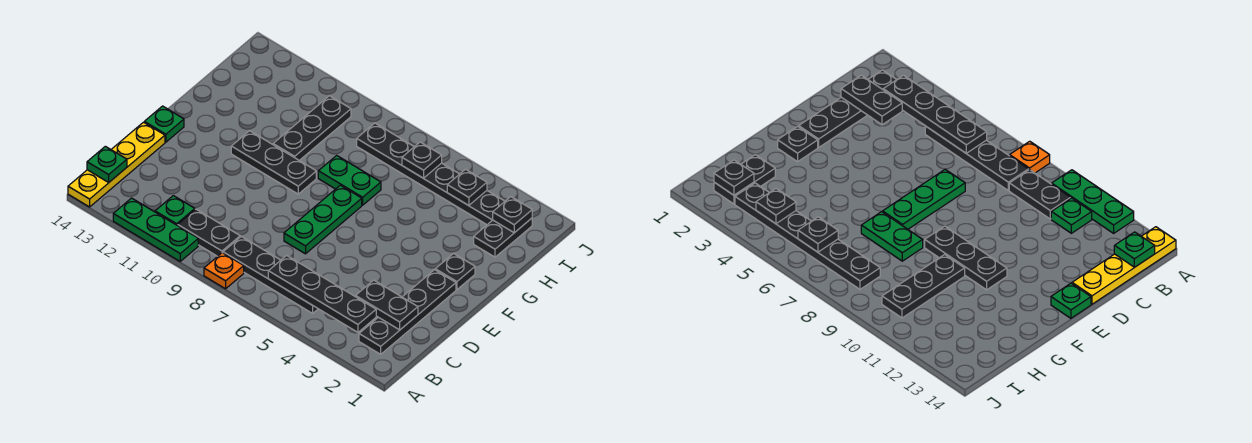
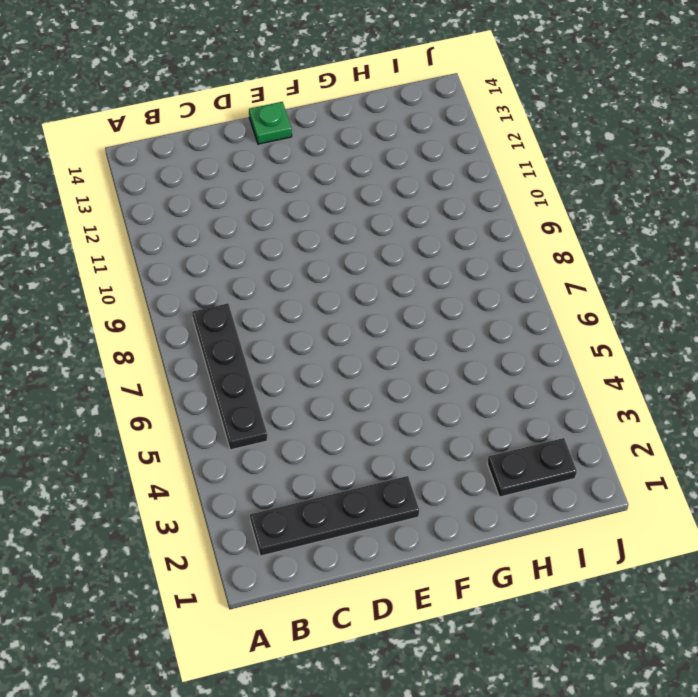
none -> orange 1x1 plate [204,253,244,289]
none -> green 1x3 plate [113,198,198,261]
none -> yellow 1x4 plate [68,122,165,207]

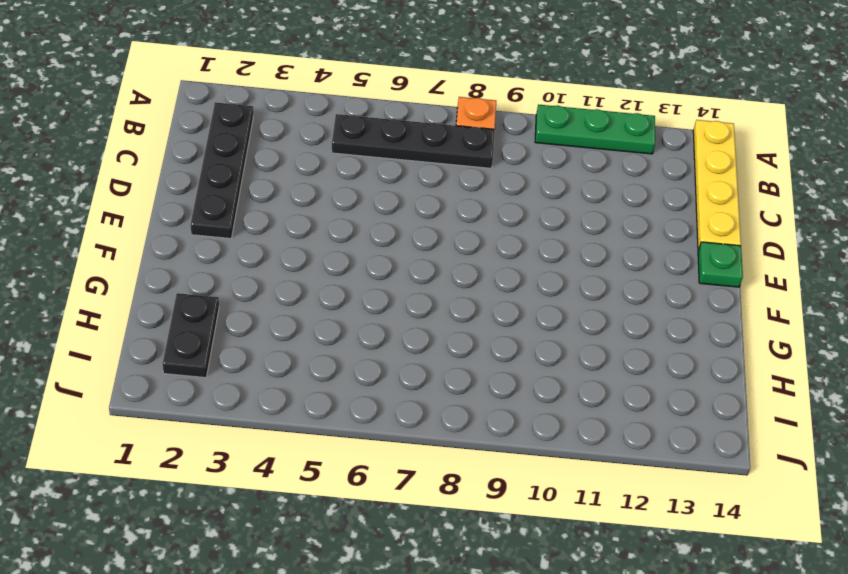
none -> black 1x2 plate [178,209,240,256]
none -> green 1x1 plate [155,196,195,226]
none -> green 1x3 plate [284,185,362,254]

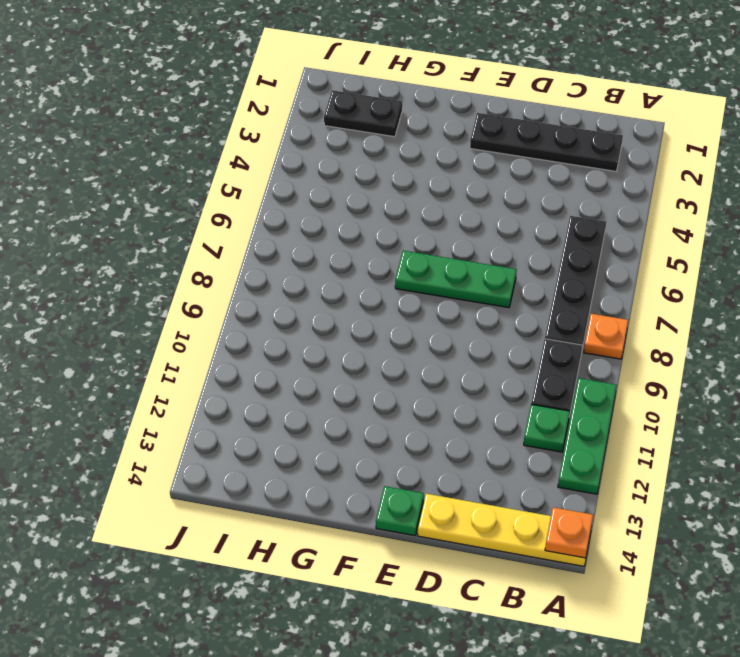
orange 1x1 plate [545,507,593,558] -> none
none -> black 1x1 plate [435,254,475,290]
none -> black 1x3 plate [231,131,316,194]
none -> green 1x2 plate [318,155,381,205]

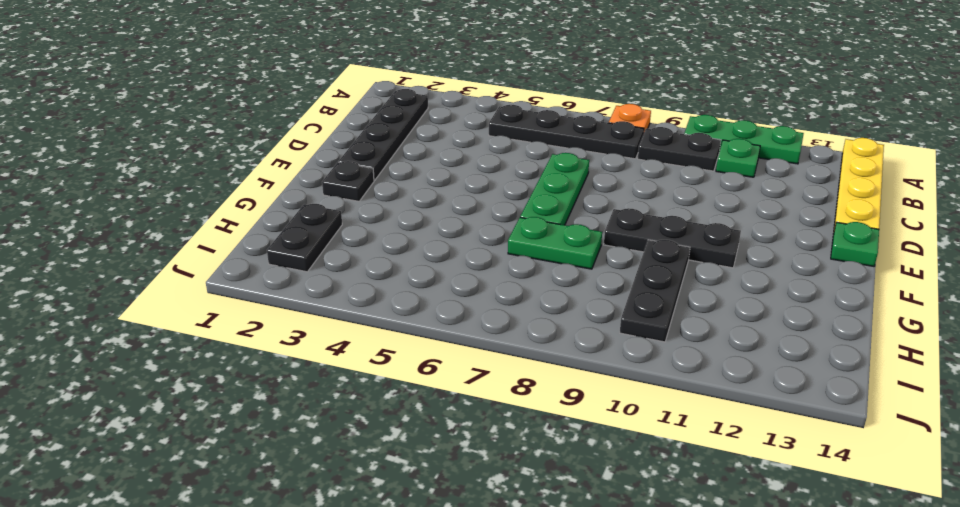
none -> black 1x6 plate [357,123,505,225]
none -> black 1x4 plate [268,255,376,332]
none -> green 1x1 plate [87,146,127,182]

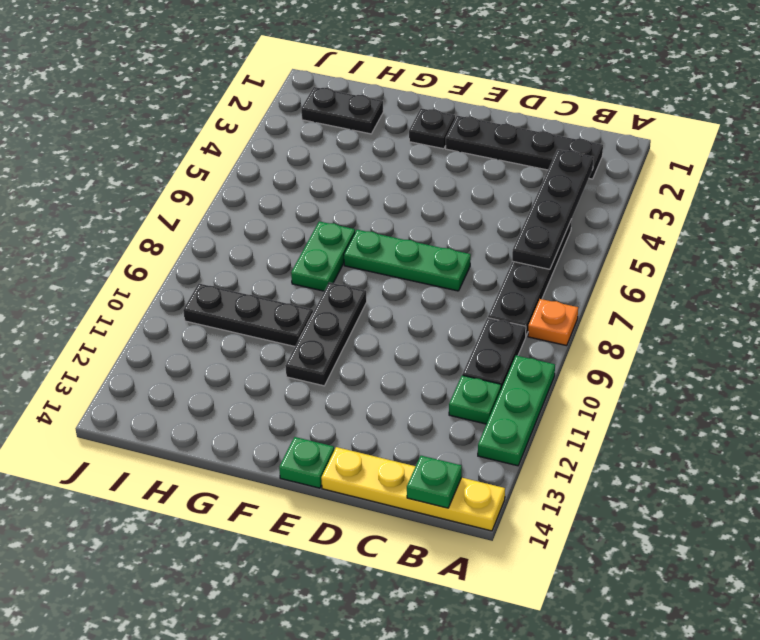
none -> black 1x6 plate [357,123,505,225]
none -> black 1x2 plate [356,280,418,330]
none -> black 1x1 plate [493,197,532,233]

